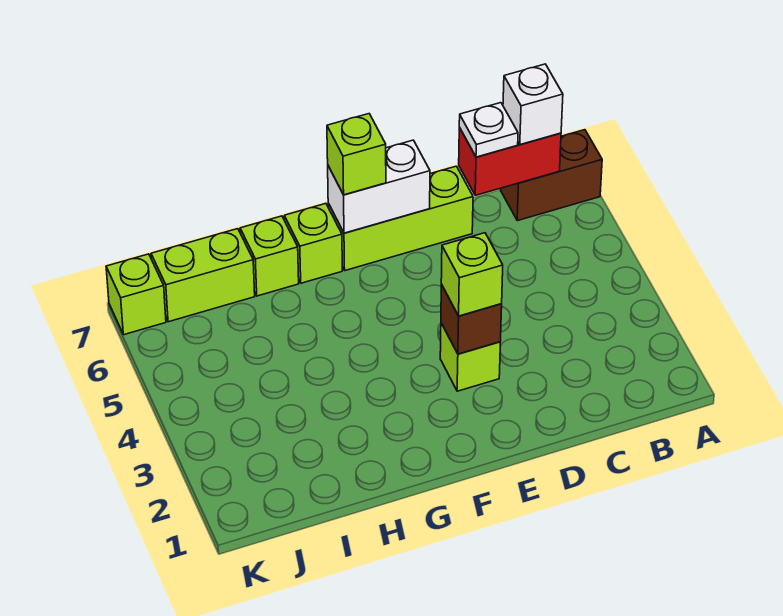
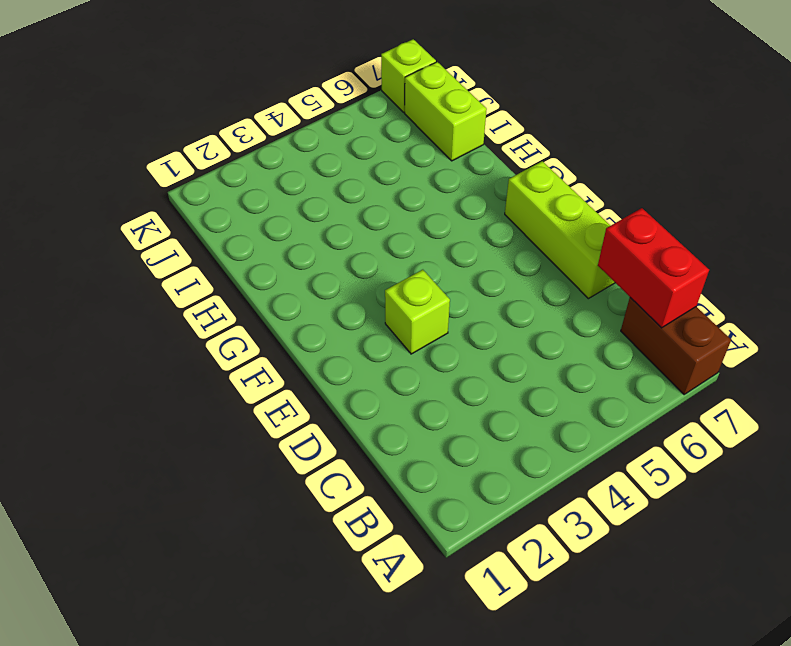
none -> lime 1x1 brick [284,204,342,283]
none -> lime 1x1 brick [240,216,299,296]
none -> brown 1x1 brick [441,284,502,354]

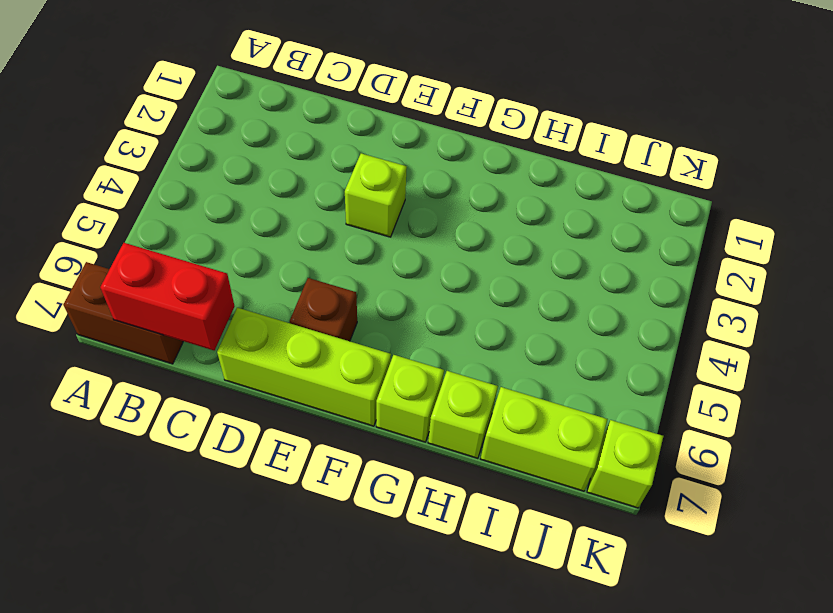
brown 1x1 brick [290,278,357,341] -> brown 1x1 brick moved to [441,284,502,354]
none -> white 1x2 brick [328,140,430,233]
none -> white 1x1 brick [503,64,563,145]
none -> white 1x1 plate [459,103,518,157]

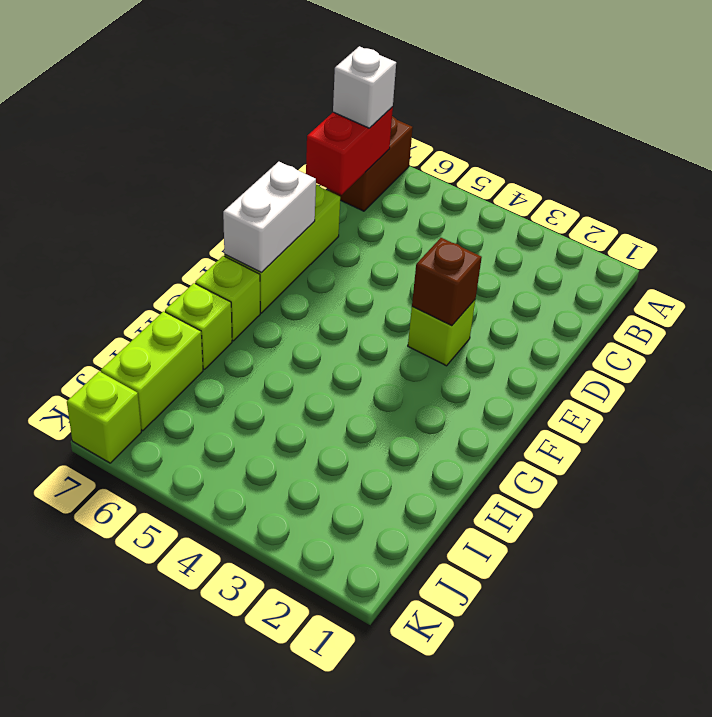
none -> white 1x1 plate [459,103,518,157]
none -> lime 1x1 brick [441,233,503,316]
none -> lime 1x1 brick [327,114,386,195]

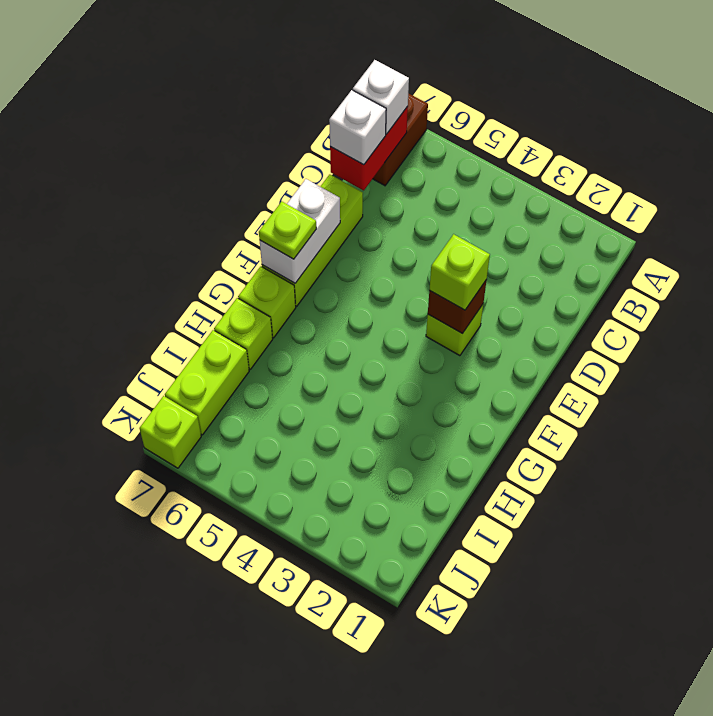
white 1x1 brick [329,90,386,165] -> white 1x1 plate [459,103,518,157]
lime 1x1 plate [259,201,316,259] -> lime 1x1 brick [327,114,386,195]

